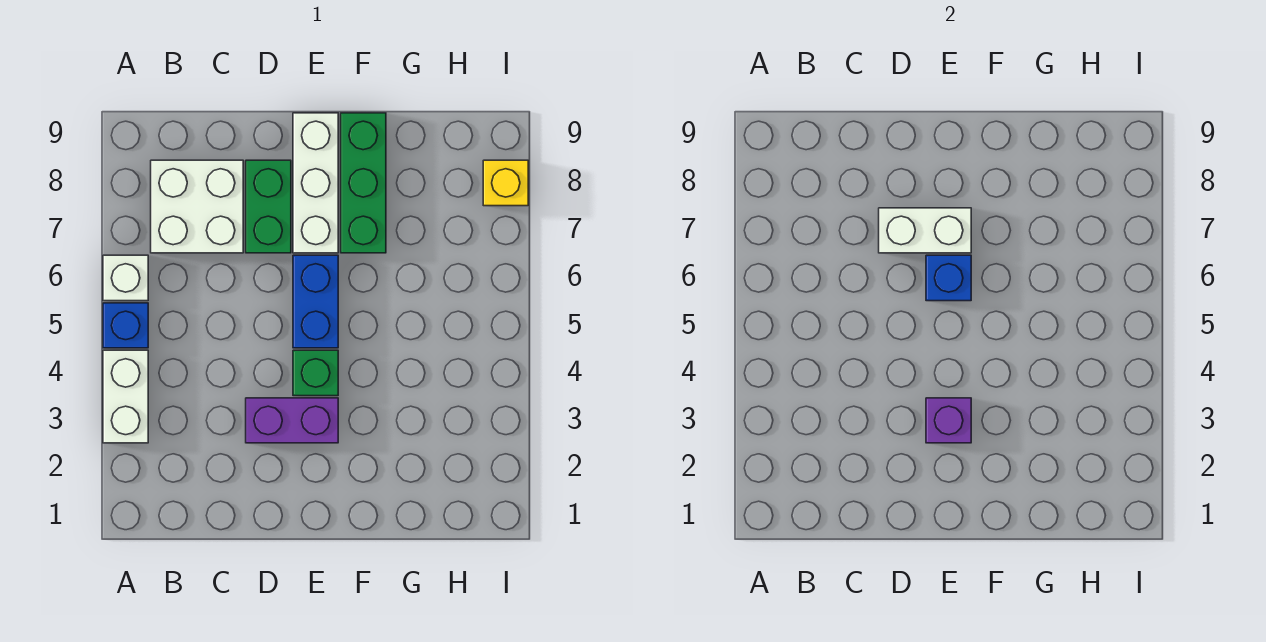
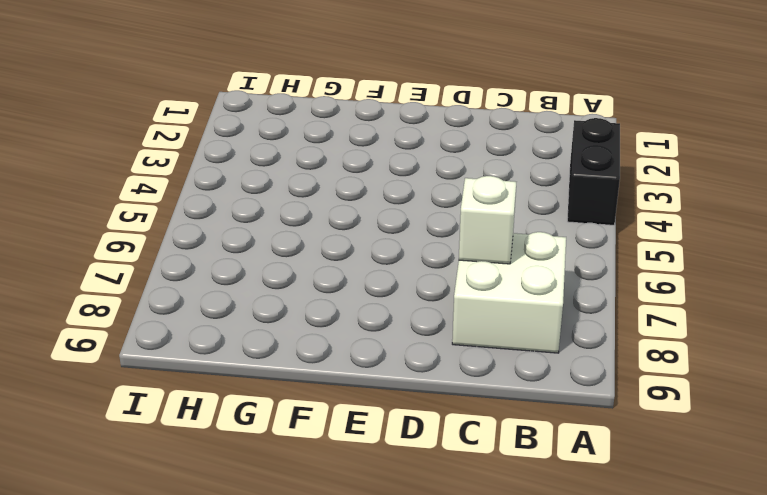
black 1x2 brick [567,118,620,225] -> white 1x2 brick [103,350,148,443]
white 1x1 brick [459,176,516,264] -> white 1x1 brick moved to [103,255,148,301]
none -> blue 1x1 brick [103,303,148,348]
none -> purple 1x2 brick [246,398,338,443]
none -> green 1x2 brick [246,160,291,253]

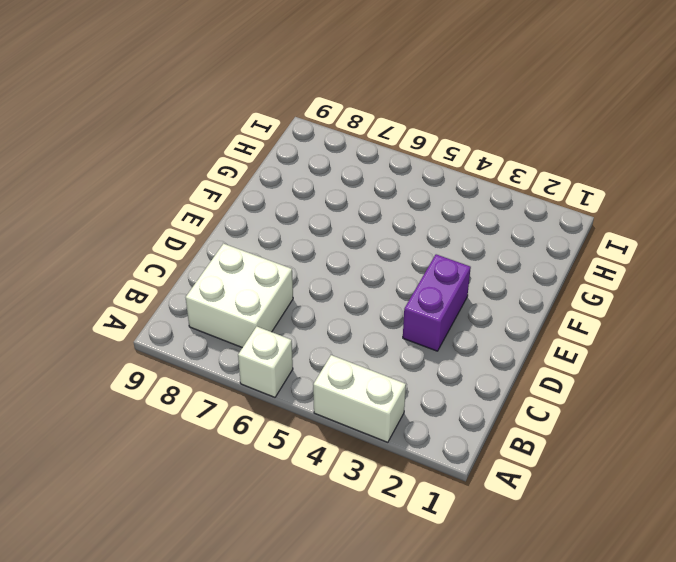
none -> blue 1x1 brick [103,303,148,348]
none -> green 1x2 brick [246,160,291,253]
none -> green 1x1 brick [293,350,338,396]

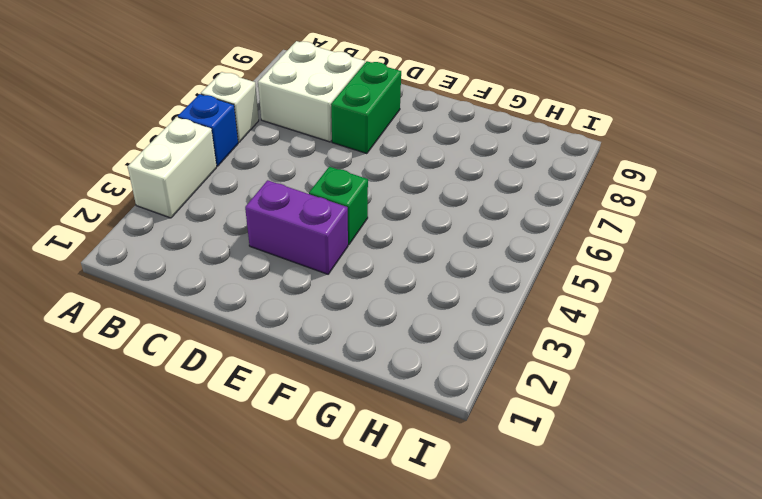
none -> blue 1x2 brick [293,255,338,348]
none -> white 1x3 brick [293,113,338,253]
none -> green 1x3 brick [341,113,386,253]

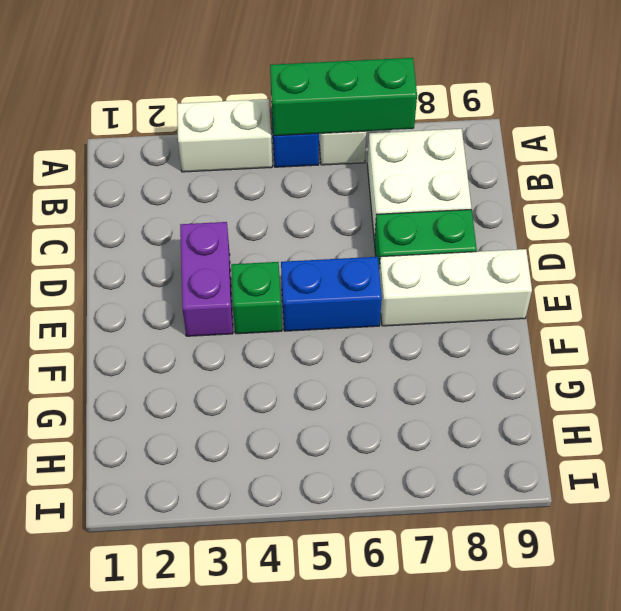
green 1x3 brick [270,58,417,136] -> green 1x3 brick moved to [341,113,386,253]
none -> yellow 1x1 brick [483,160,528,206]
none -> white 1x2 brick [879,208,971,253]
none -> purple 1x1 brick [926,398,971,443]

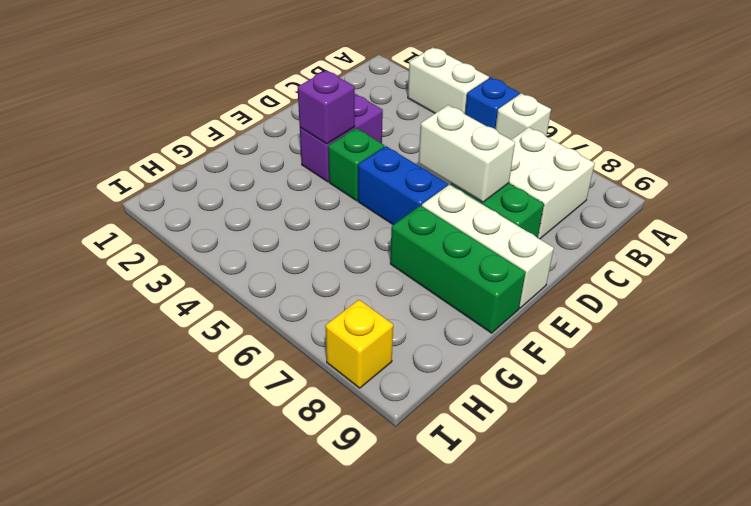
white 1x2 brick [418,105,515,202] -> white 1x2 brick turned to [879,208,971,253]
none -> blue 1x1 brick [926,255,971,301]

